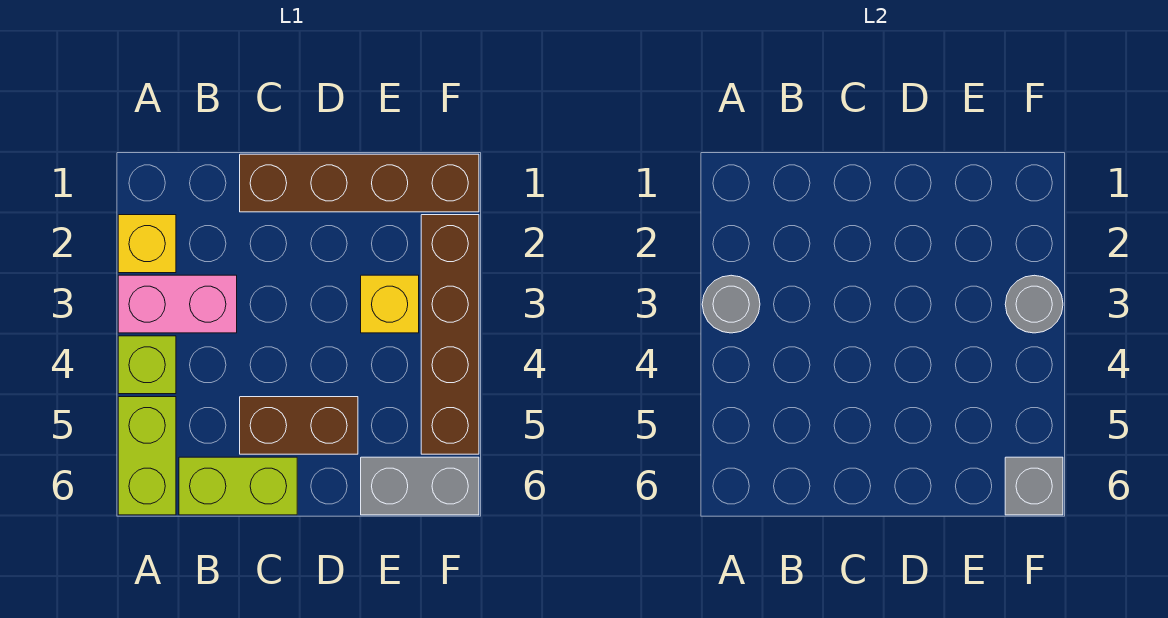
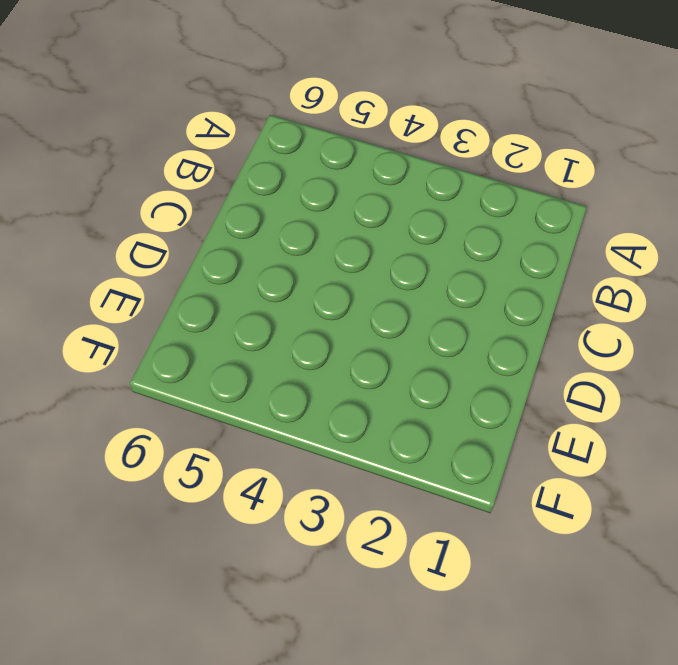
none -> yellow 1x1 brick [118,215,176,273]
none -> pink 1x2 brick [118,275,237,333]
none -> lime 1x1 brick [118,336,176,394]

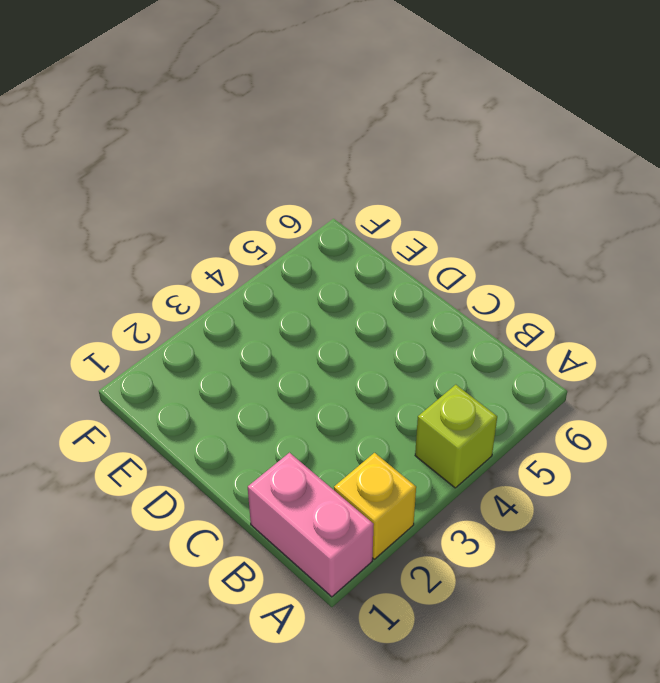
pink 1x2 brick [248,453,374,597] -> pink 1x2 brick moved to [118,275,237,333]
none -> lime 1x2 brick [118,397,176,515]
none -> lime 1x2 brick [179,457,297,515]
none -> brown 1x4 brick [240,154,479,212]

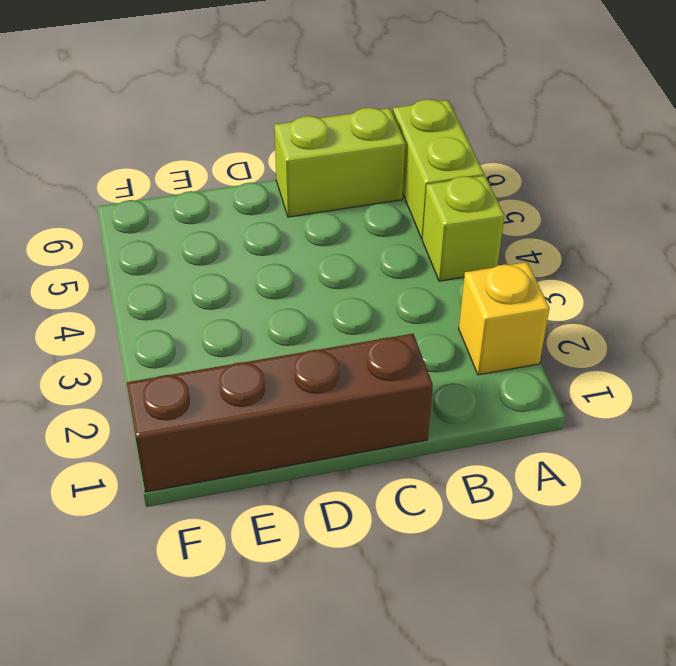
none -> pink 1x2 brick [118,275,237,333]
none -> brown 1x2 brick [240,397,358,454]
none -> yellow 1x1 brick [361,275,419,333]

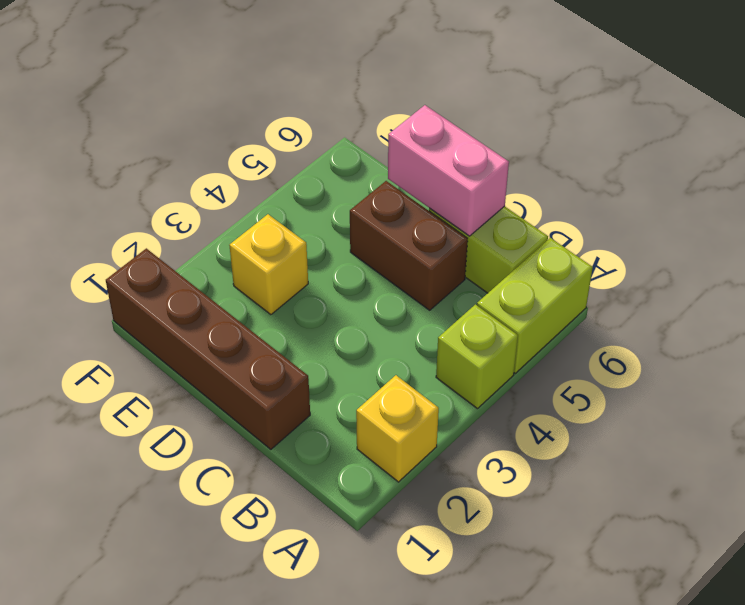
pink 1x2 brick [388,105,509,236] -> pink 1x2 brick moved to [118,275,237,333]
none -> grey 1x2 brick [361,457,479,515]
none -> brown 1x4 brick [421,215,479,454]
none -> grey 1x1 round brick [702,275,760,333]

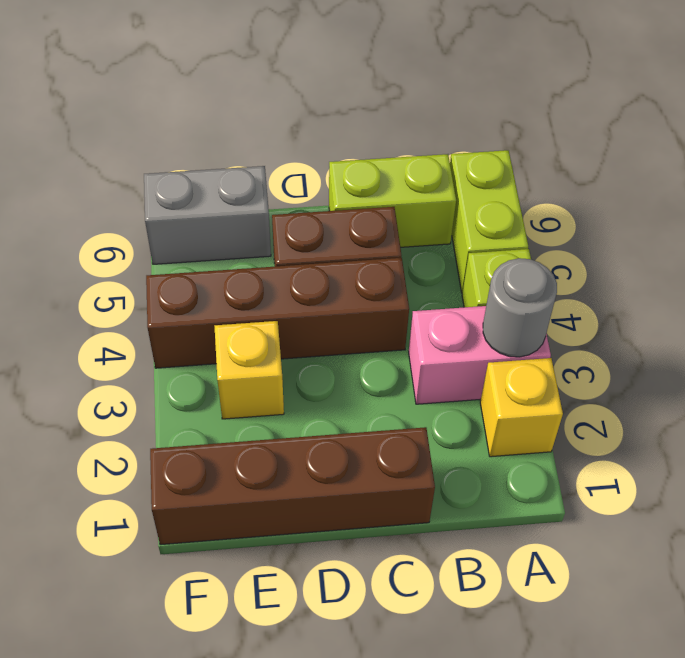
brown 1x4 brick [146,258,409,368] -> brown 1x4 brick turned to [421,215,479,454]
none -> grey 1x1 round brick [1005,275,1063,333]
none -> grey 1x1 brick [1005,457,1063,515]

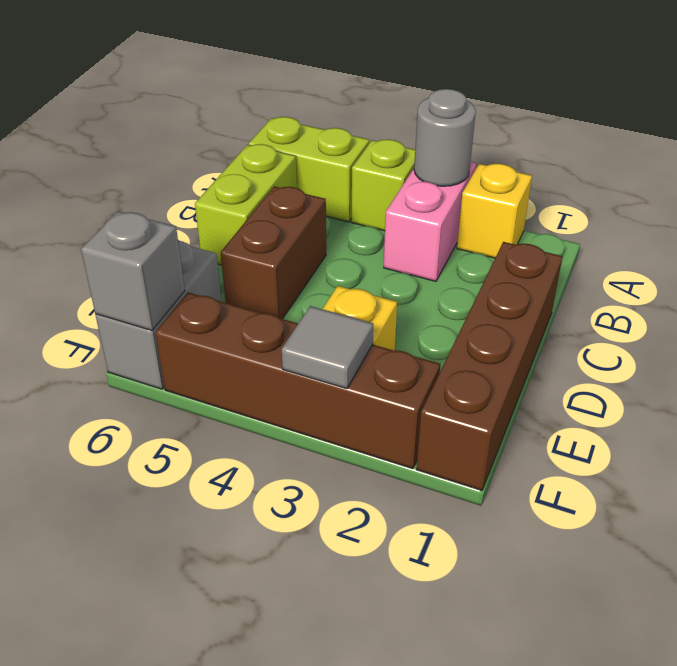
grey 1x1 tile [282,306,373,389] -> grey 1x1 round brick [1005,275,1063,333]

